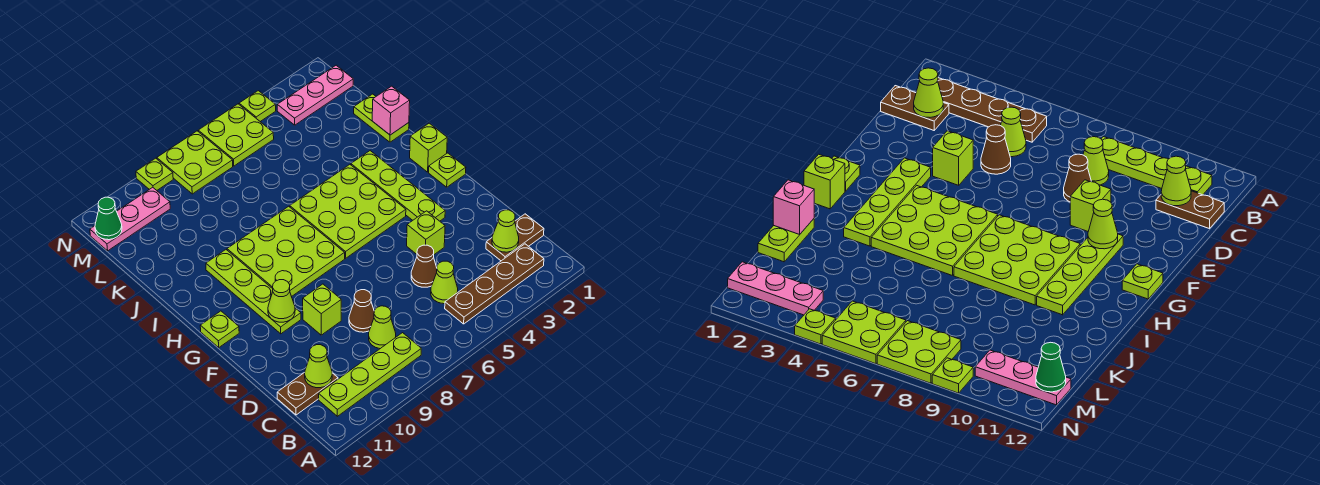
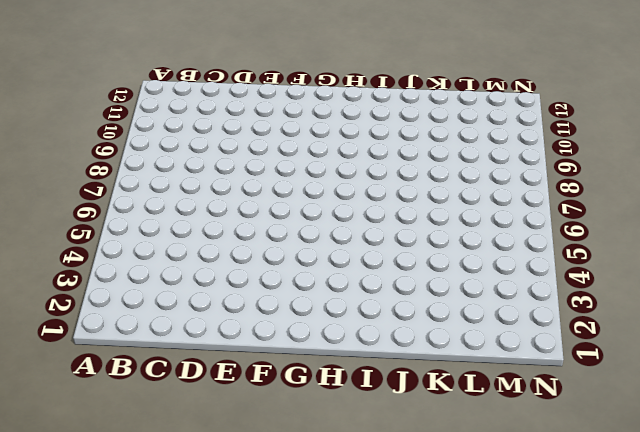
none -> brown 1x4 plate [445,244,544,324]
none -> lime 1x4 plate [319,333,421,416]
none -> brown 1x2 plate [486,214,544,261]

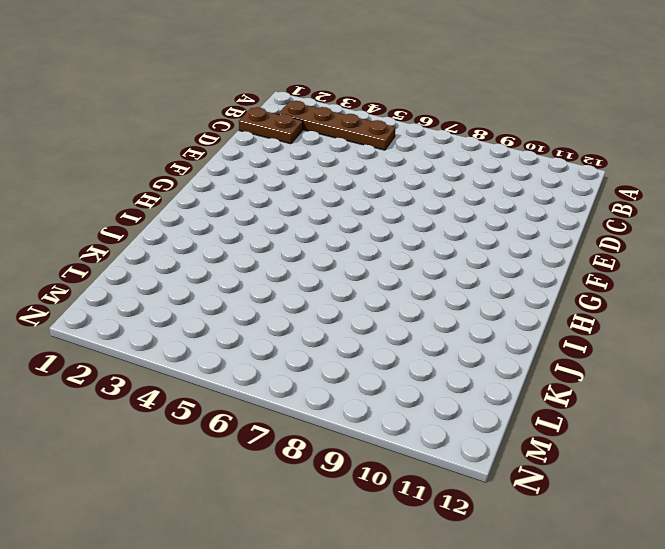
none -> lime 1x4 plate [319,333,421,416]
none -> lime 1x1 cone [431,261,458,304]
none -> lime 1x1 cone [369,306,396,349]

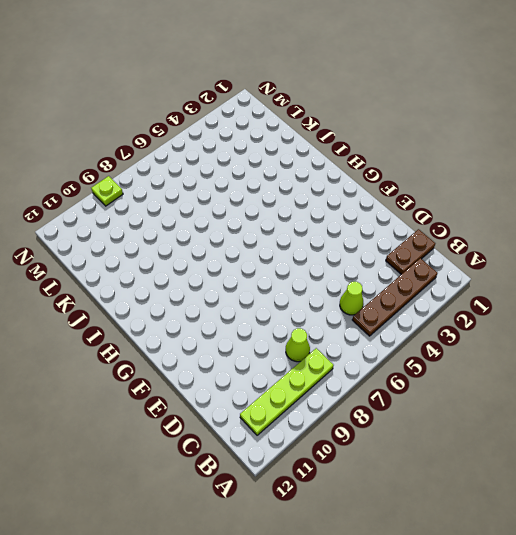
none -> brown 1x2 plate [277,373,338,415]
none -> brown 1x1 cone [411,245,437,287]
none -> brown 1x1 cone [349,290,374,332]

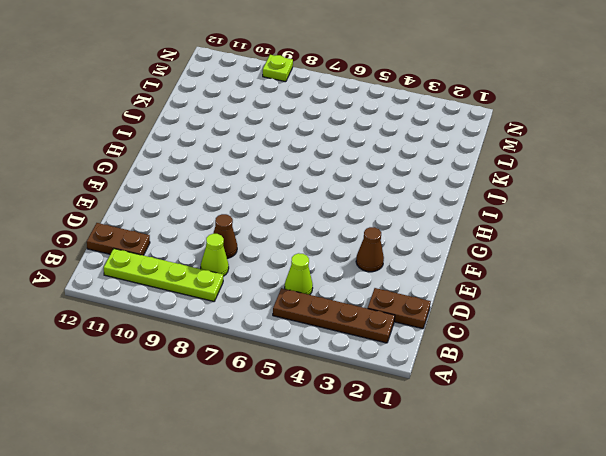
brown 1x1 cone [356,227,384,272] -> brown 1x1 cone moved to [411,245,437,287]
none -> lime 1x1 brick [407,211,445,254]
none -> lime 1x1 brick [303,284,341,335]
none -> lime 1x4 plate [351,151,445,221]

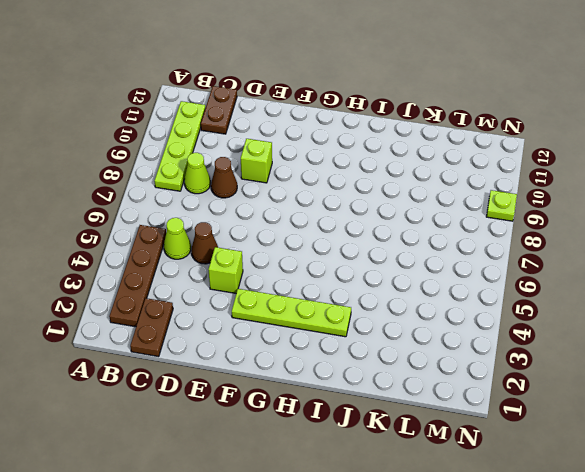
none -> lime 1x4 plate [206,250,301,334]
none -> lime 1x1 plate [429,153,466,187]
none -> lime 3x3 plate [290,165,406,258]

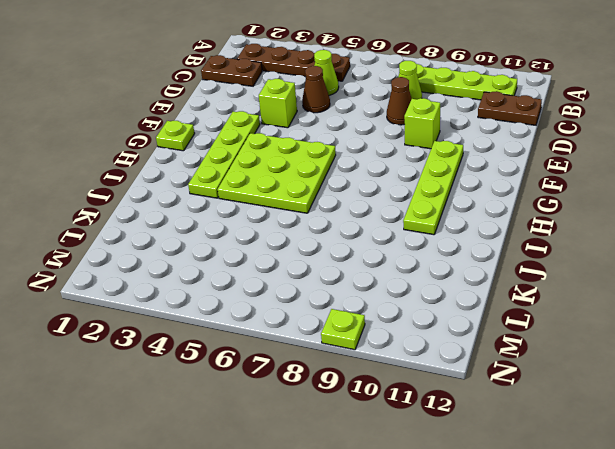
none -> lime 3x3 plate [227,206,345,296]
none -> lime 1x1 plate [200,311,239,347]
none -> lime 1x1 brick [410,123,447,172]

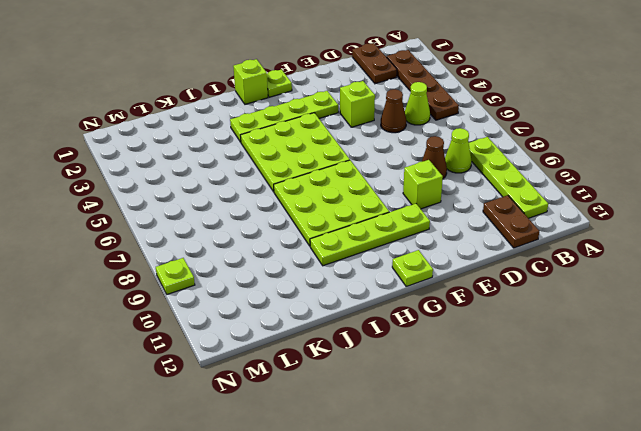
none -> lime 1x2 plate [354,94,409,142]
none -> pink 1x3 plate [277,65,353,125]
none -> lime 2x2 plate [198,104,274,166]

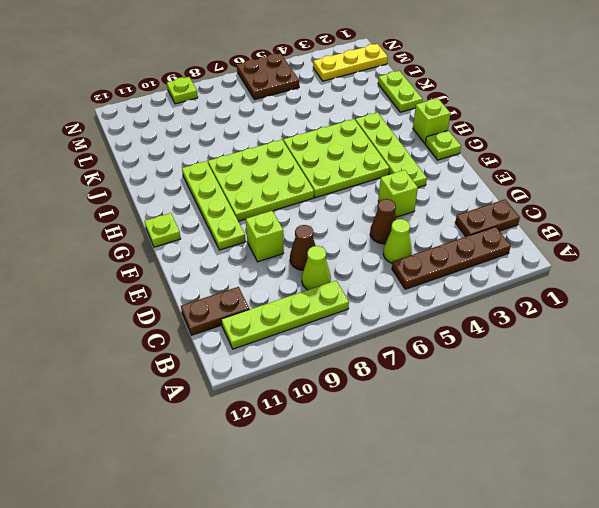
yellow 1x3 plate [313,44,388,81] -> pink 1x3 plate [277,65,353,125]
brown 2x2 plate [237,53,299,100] -> lime 2x2 plate [198,104,274,166]
none -> lime 2x2 plate [157,131,233,194]
none -> pink 1x3 plate [90,187,170,251]
none -> lime 1x1 plate [239,91,276,121]

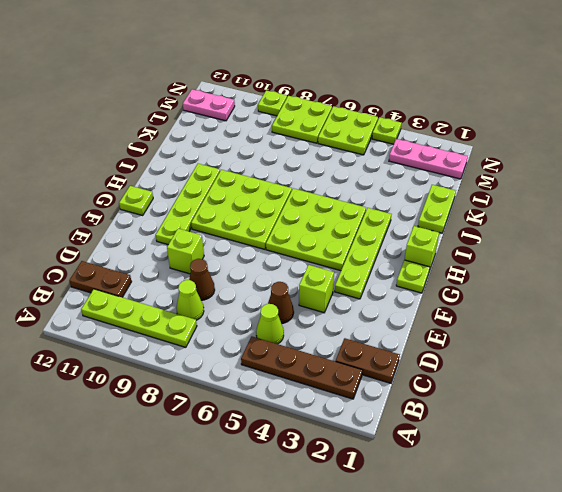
pink 1x2 plate [183,89,235,121] -> pink 1x3 plate [90,187,170,251]
none -> lime 1x1 cone [492,210,519,252]
none -> lime 1x1 cone [305,345,332,388]
none -> lime 1x1 cone [268,280,295,322]

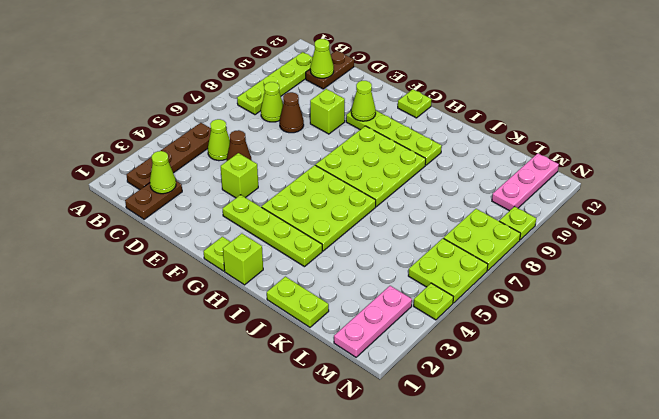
none -> pink 1x1 brick [372,86,410,135]
none -> green 1x1 cone [95,197,122,240]

